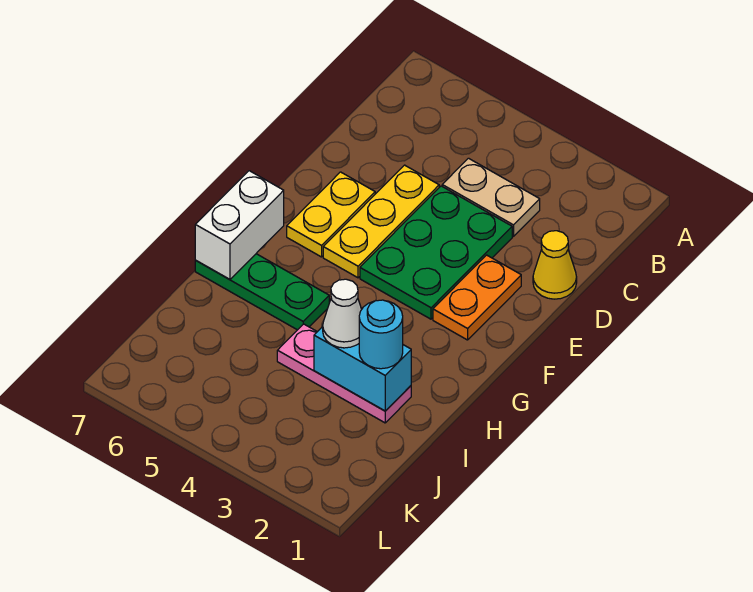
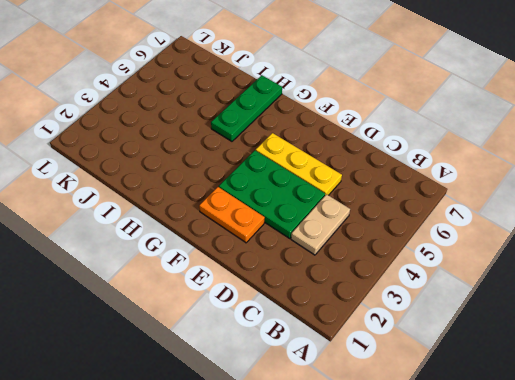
none -> yellow 1x1 cone [533,231,577,299]
none -> yellow 1x2 plate [287,172,375,257]
none -> pink 1x3 plate [277,324,411,423]

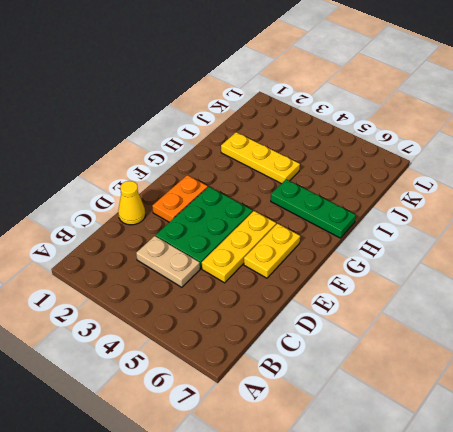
yellow 1x3 plate [221,132,300,184] -> pink 1x3 plate [277,324,411,423]
none -> white 1x2 brick [195,171,284,279]
none -> cyan 1x2 brick [314,327,411,411]
none -> cyan 1x1 round brick [359,300,403,369]

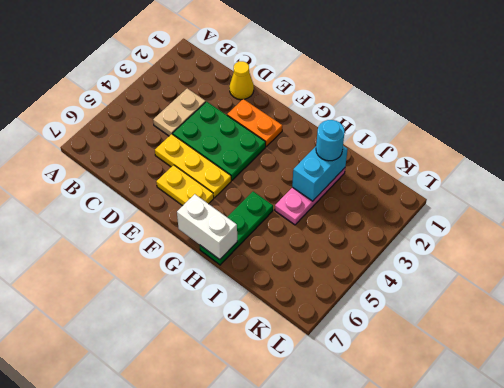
none -> white 1x1 cone [322,279,362,348]

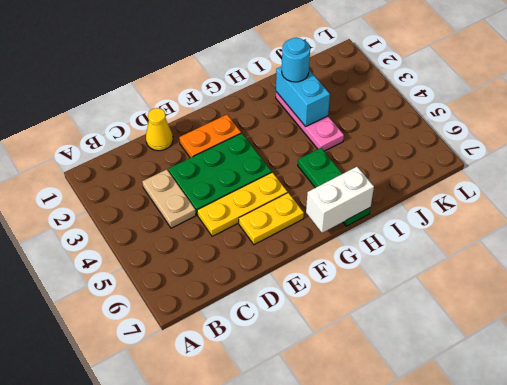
none -> white 1x1 cone [322,279,362,348]

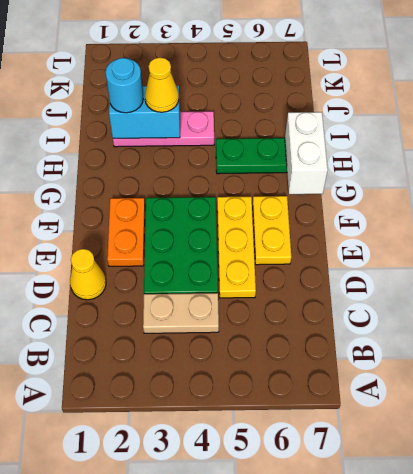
yellow 1x1 cone [145,57,179,112] -> white 1x1 cone [322,279,362,348]

